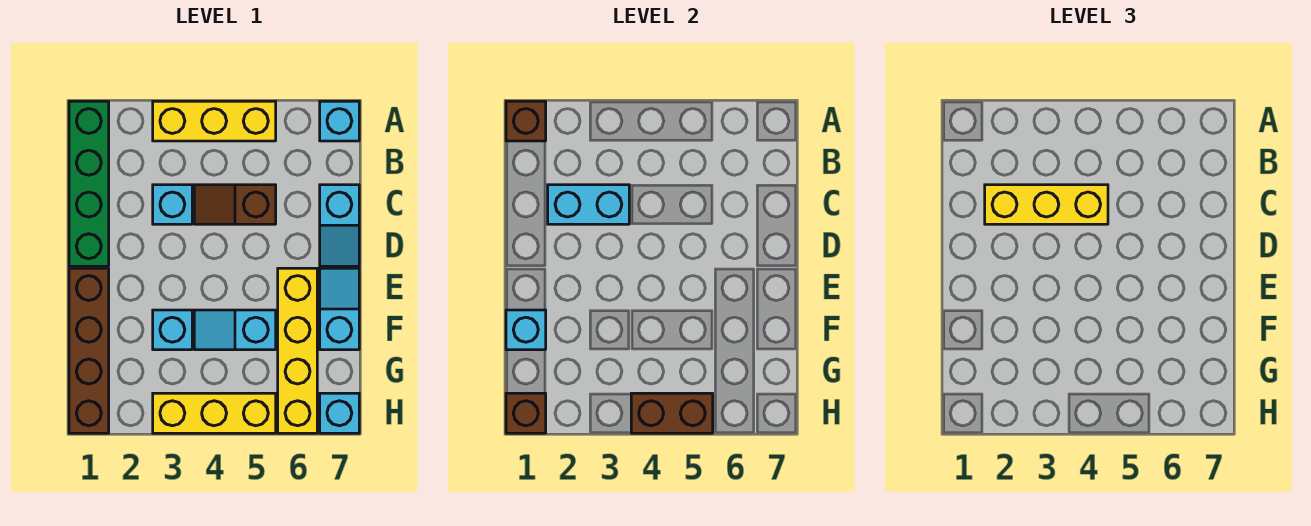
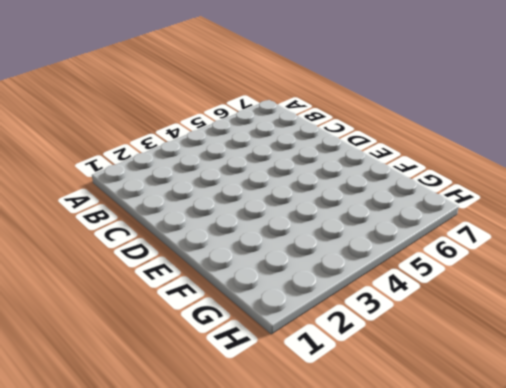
none -> green 1x4 brick [69,101,109,266]
none -> yellow 1x3 brick [153,101,276,141]
none -> cyan 1x1 brick [320,101,359,141]

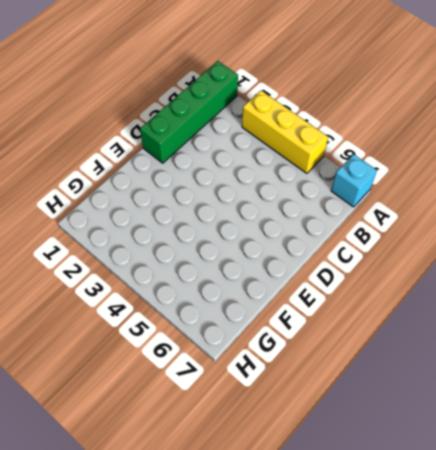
none -> cyan 1x1 brick [153,185,192,224]
none -> brown 1x2 slope [194,185,276,224]
none -> cyan 1x2 slope [320,185,359,266]

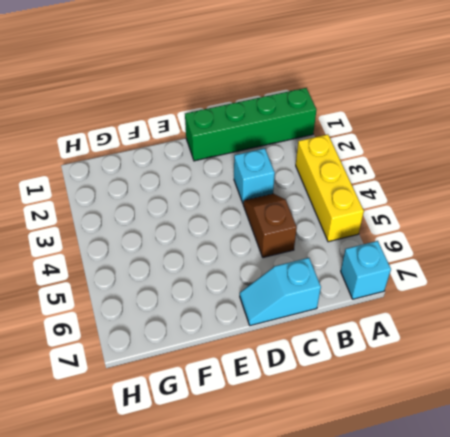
none -> brown 1x4 brick [69,268,109,433]
none -> yellow 1x4 brick [278,268,317,433]
none -> cyan 1x2 slope [320,268,359,350]

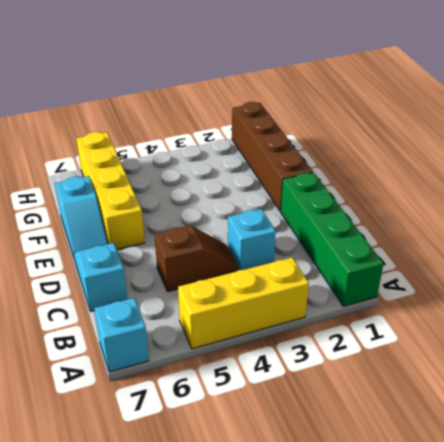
none -> cyan 1x1 brick [153,310,192,350]
none -> cyan 1x2 slope [194,310,276,350]
none -> yellow 1x3 brick [153,393,276,433]

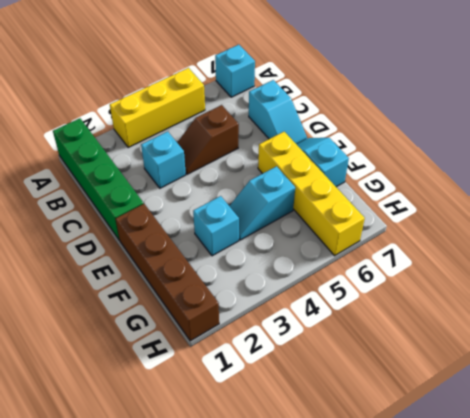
none -> yellow 1x3 brick [153,393,276,433]
none -> cyan 1x1 brick [320,393,359,433]
none -> brown 1x1 brick [506,101,546,141]

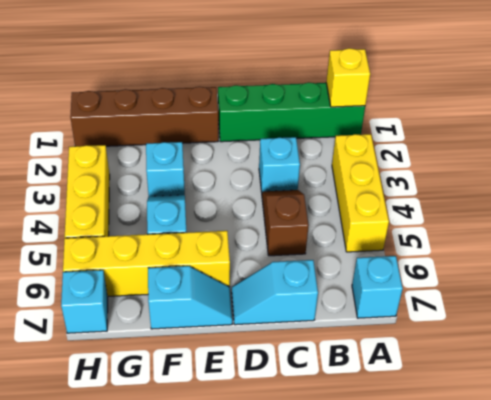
yellow 1x1 brick [326,48,370,107] -> brown 1x1 brick [506,101,546,141]
none -> cyan 1x2 brick [548,185,629,224]
none -> cyan 1x1 brick [506,310,546,350]
none -> brown 1x1 brick [506,393,546,433]

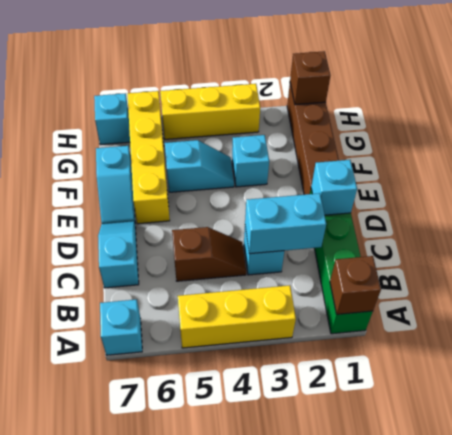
cyan 1x1 brick [311,160,357,215] -> cyan 1x1 brick moved to [506,310,546,350]
none -> brown 1x2 brick [631,393,713,433]
none -> yellow 1x3 brick [985,185,1108,224]

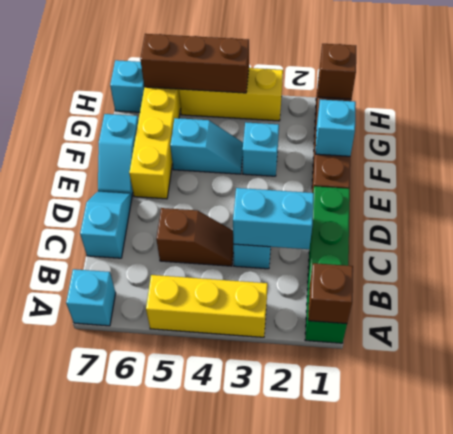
brown 1x3 brick [140,34,249,93] -> brown 1x2 brick [631,393,713,433]
none -> yellow 1x3 brick [985,185,1108,224]

